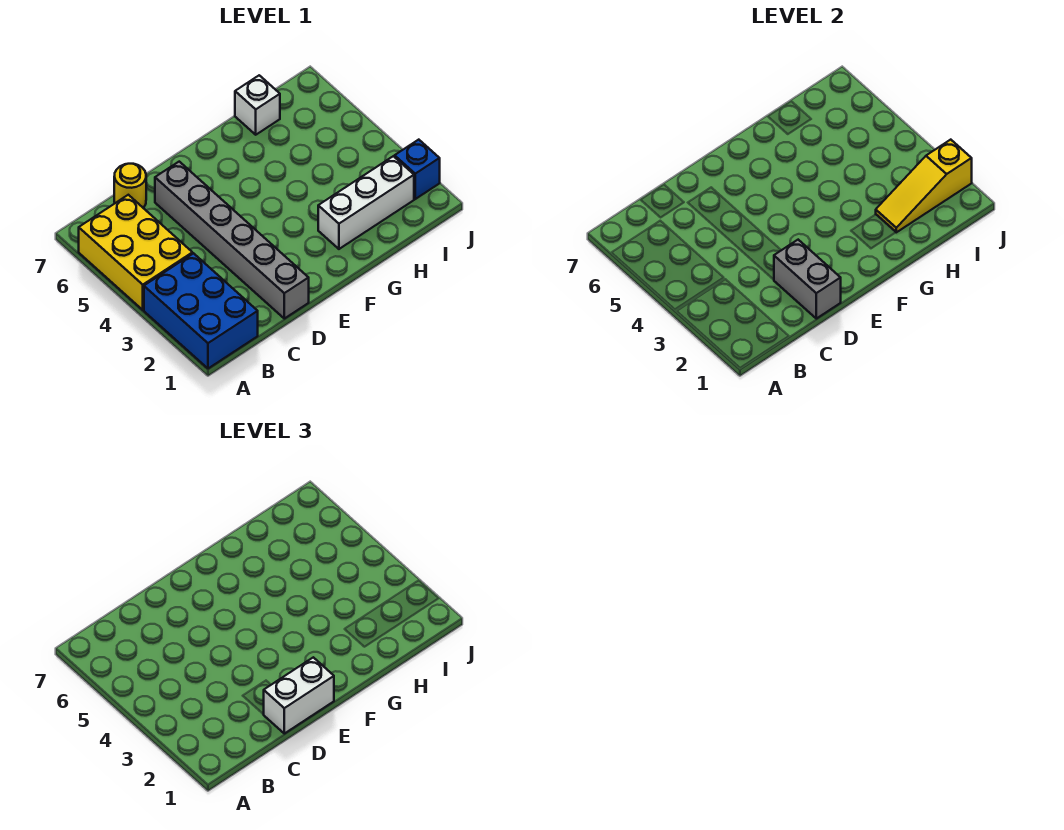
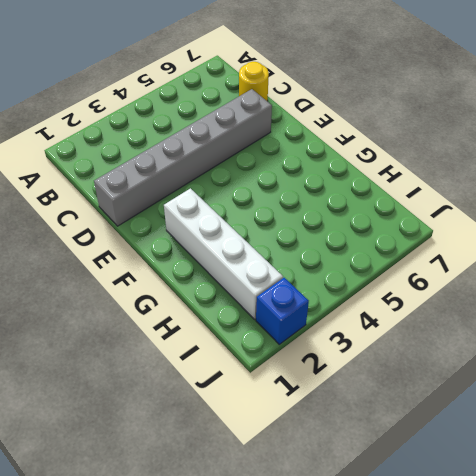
white 1x4 brick [164,188,283,319] -> white 1x3 brick [318,156,414,249]
none -> blue 2x3 brick [144,253,258,369]
none -> yellow 2x3 brick [79,195,192,310]

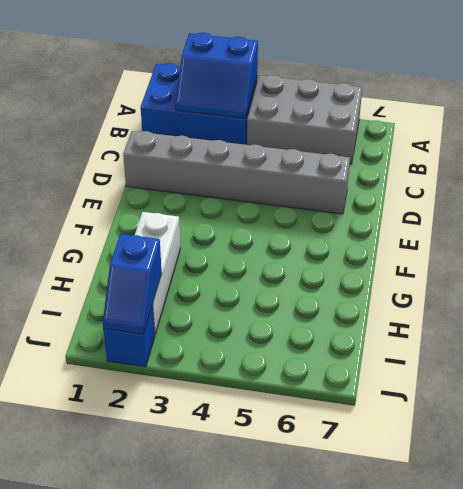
blue 2x2 slope [176,33,258,119] -> none
grey 2x3 brick [247,75,362,164] -> yellow 2x3 brick [79,195,192,310]
blue 1x2 slope [103,234,162,334] -> yellow 1x3 slope [876,140,972,232]
none -> yellow 1x1 round brick [114,164,146,208]
none -> white 1x1 brick [235,75,280,135]

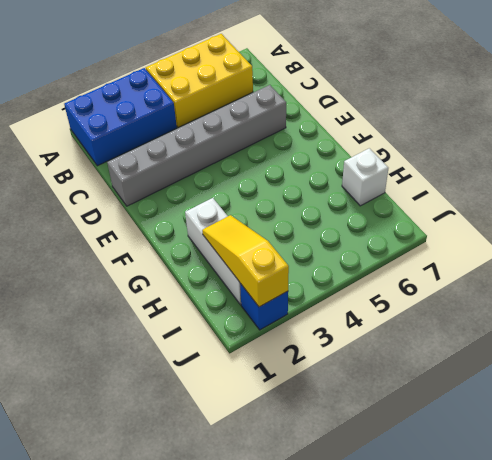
none -> yellow 1x1 round brick [114,164,146,208]
none -> grey 1x2 brick [774,240,841,319]

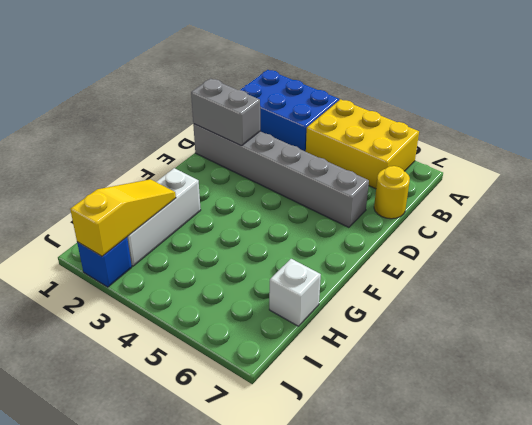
none -> white 1x2 brick [264,657,334,734]

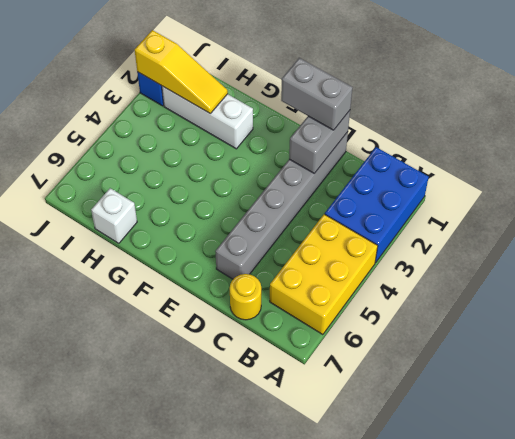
grey 1x2 brick [281,58,352,130] -> white 1x2 brick [264,657,334,734]

